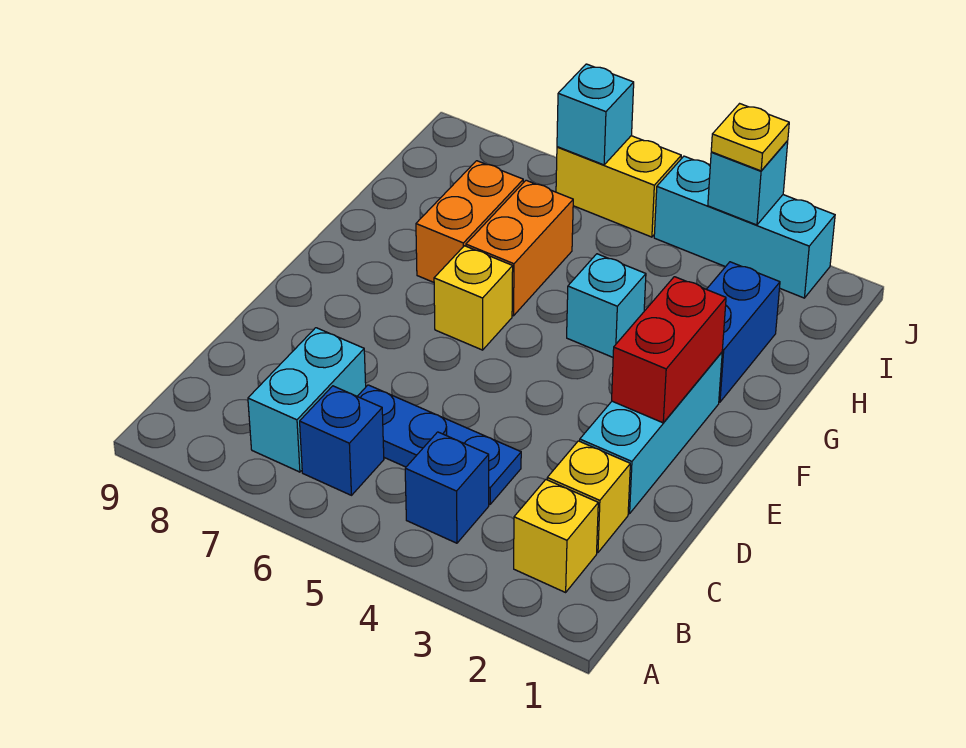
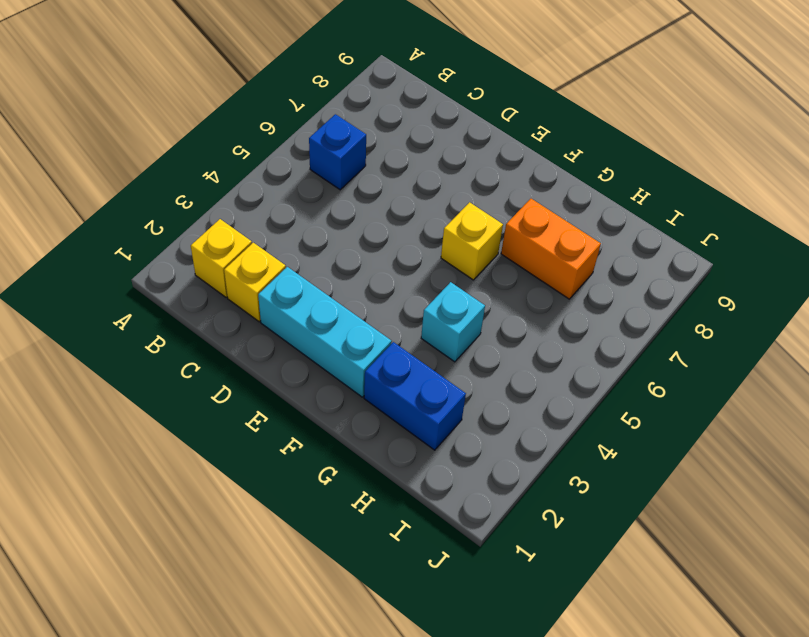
none -> blue 1x1 brick [405,432,489,543]
none -> cyan 1x2 brick [248,328,366,472]
none -> blue 1x3 plate [357,385,521,504]

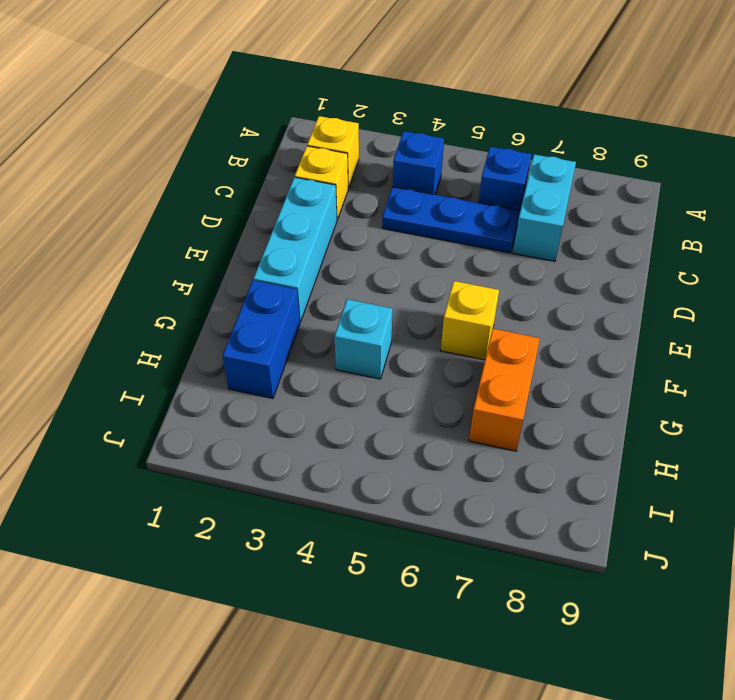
none -> orange 1x2 brick [466,180,573,316]
none -> cyan 1x3 brick [654,156,835,298]
none -> yellow 1x2 brick [556,136,681,237]

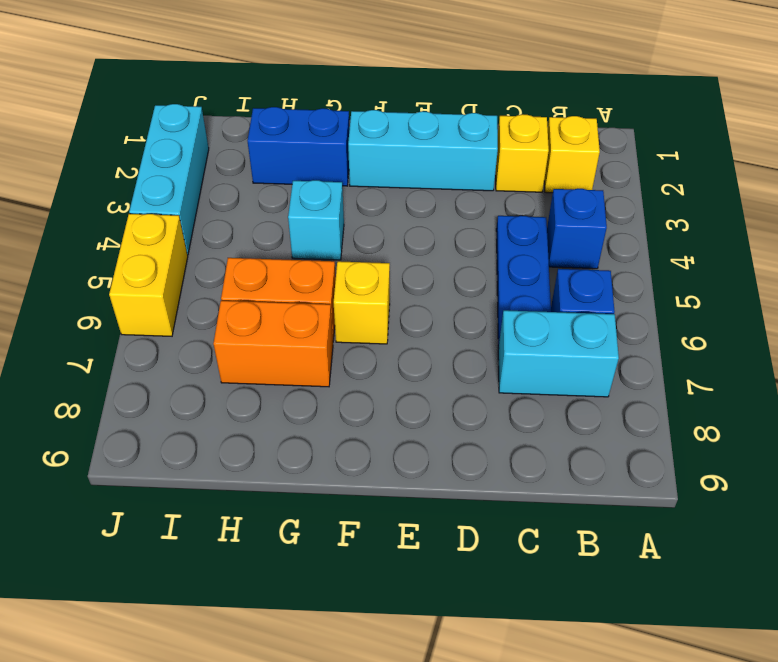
none -> red 1x2 brick [612,277,726,423]
none -> cyan 1x1 brick [708,141,788,225]
none -> cyan 1x1 brick [557,64,634,165]

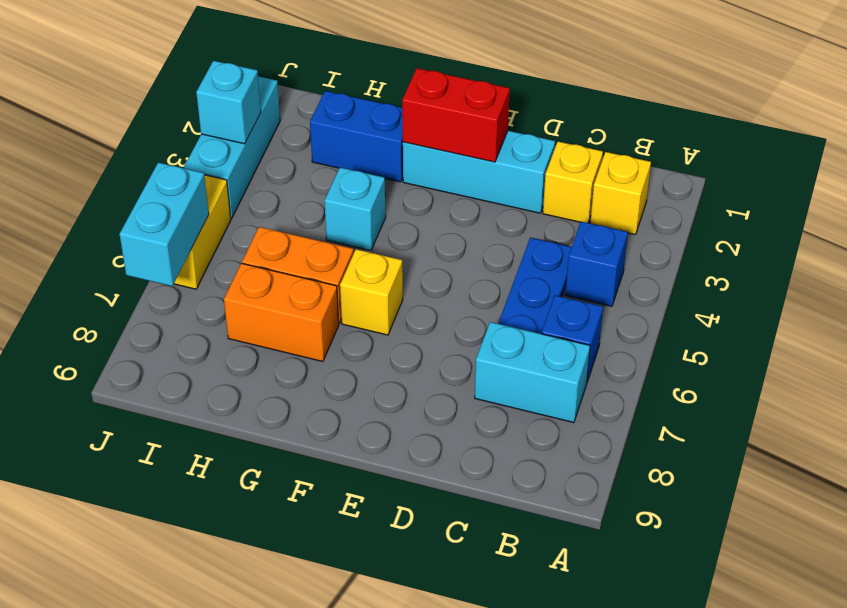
cyan 1x2 brick [119,163,209,286] -> cyan 1x1 brick [557,64,634,165]
none -> yellow 1x1 plate [711,104,789,171]

